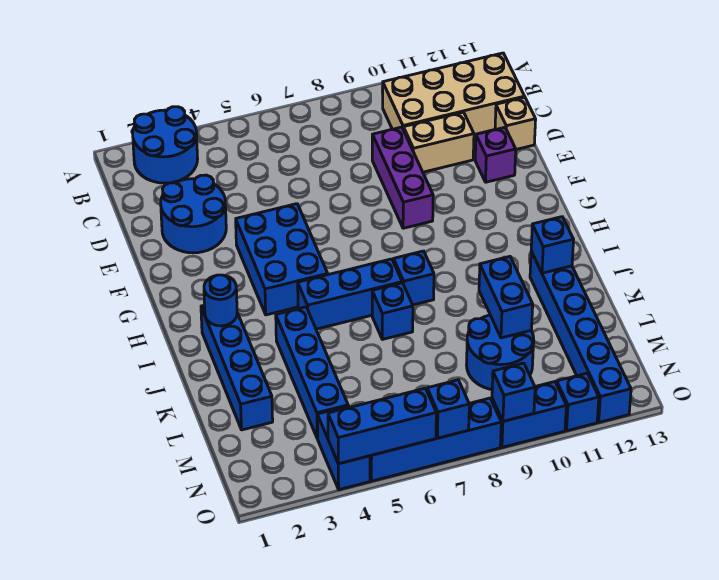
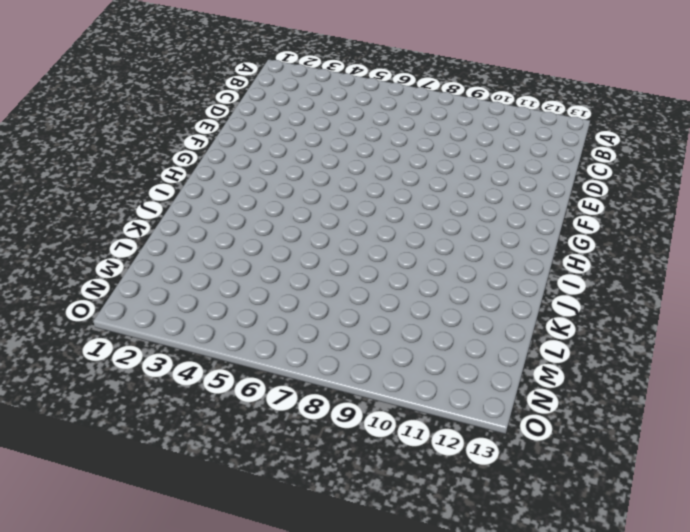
none -> blue 2x2 round brick [133,107,198,183]
none -> tan 2x4 brick [382,53,525,135]
none -> blue 2x2 round brick [161,175,226,253]

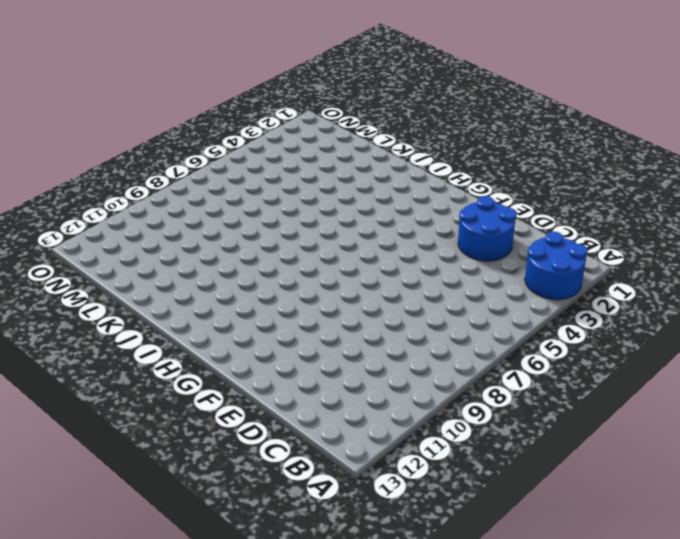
none -> tan 2x4 brick [382,53,525,135]
none -> purple 1x3 brick [372,127,433,228]
none -> tan 1x2 brick [403,112,474,172]

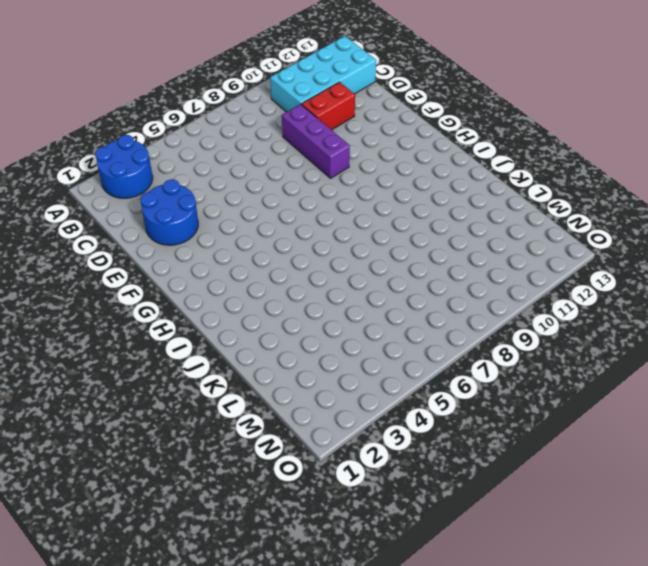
cyan 2x4 brick [270,36,376,112] -> tan 2x4 brick [382,53,525,135]
red 1x2 brick [302,82,355,130] -> tan 1x2 brick [403,112,474,172]
none -> tan 1x1 brick [495,97,536,149]
none -> purple 1x1 brick [475,127,516,182]
none -> blue 2x3 brick [236,204,328,315]

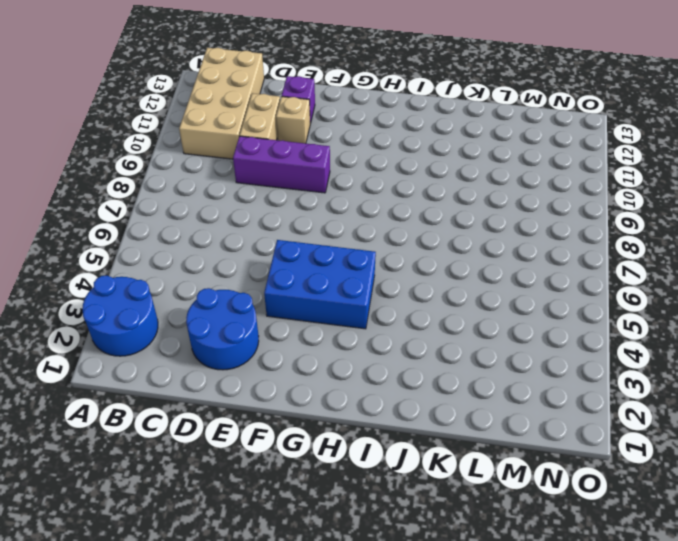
tan 1x1 brick [276,97,310,143] -> tan 1x1 brick moved to [495,97,536,149]
none -> blue 1x4 brick [201,305,273,430]
none -> blue 1x3 brick [298,259,402,329]
none -> blue 1x1 brick [394,251,434,305]

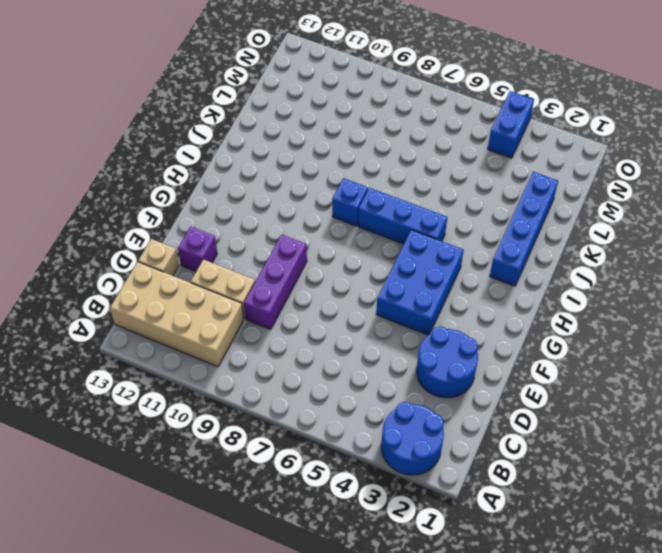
none -> blue 1x4 brick [276,307,348,438]
none -> blue 1x1 brick [372,283,413,339]
none -> blue 1x6 brick [530,251,631,422]

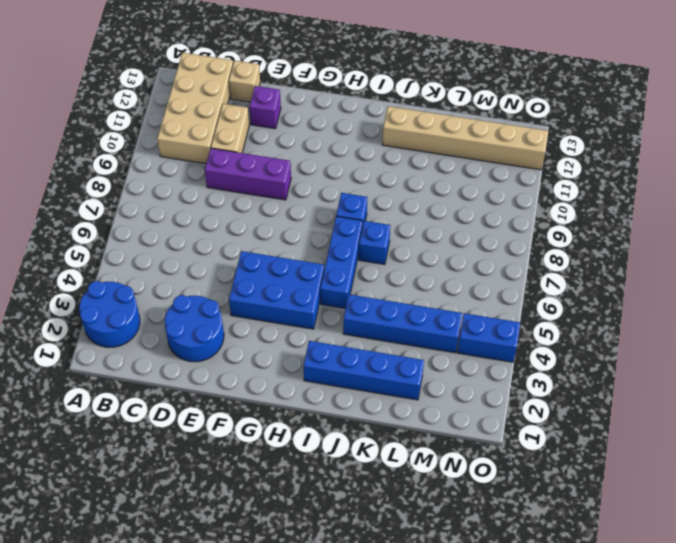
tan 1x6 brick [382,106,548,170] -> blue 1x6 brick [530,251,631,422]
none -> blue 2x2 round brick [467,315,534,390]
none -> blue 1x4 brick [370,398,501,481]
none -> blue 1x2 brick [492,382,566,447]

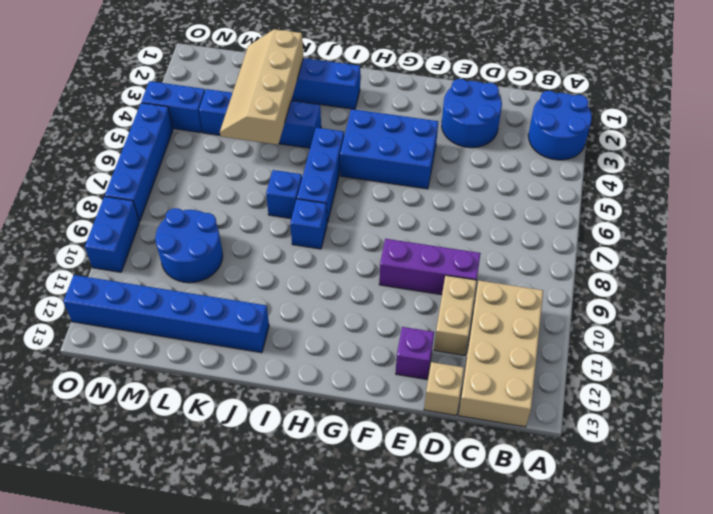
tan 2x4 slope [220,29,303,145] -> none
none -> blue 1x1 brick [557,373,599,431]
none -> blue 1x1 round brick [204,275,237,326]
none -> blue 1x1 brick [531,217,574,273]

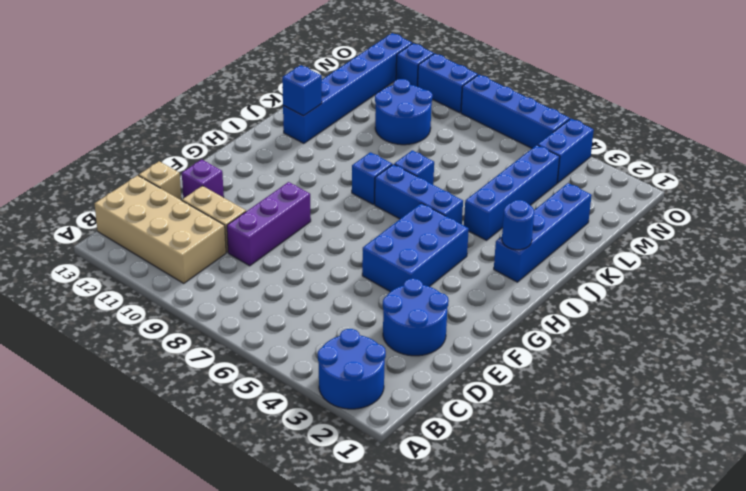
none -> blue 1x2 brick [479,257,533,338]
none -> blue 1x3 brick [328,388,436,464]
none -> blue 1x1 brick [427,380,469,438]

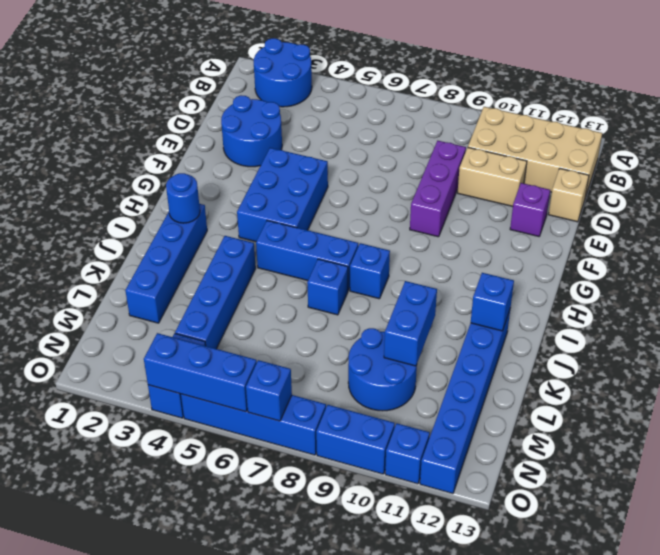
none -> blue 1x1 brick [492,363,535,421]

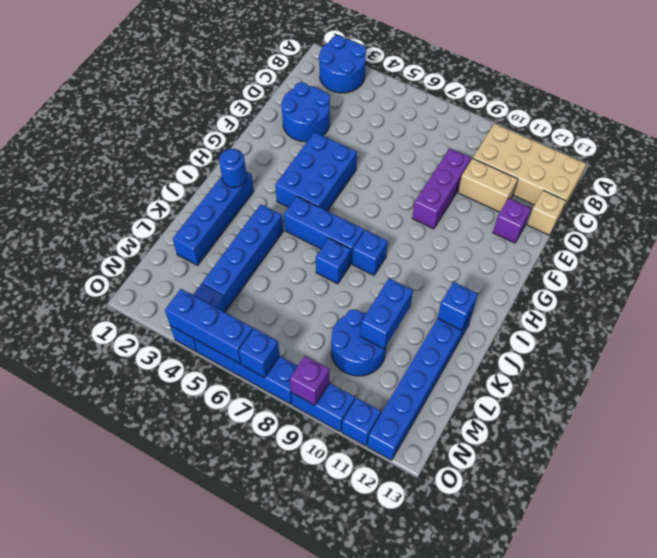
purple 1x1 brick [290,356,330,405] -> blue 1x1 brick [492,363,535,421]

